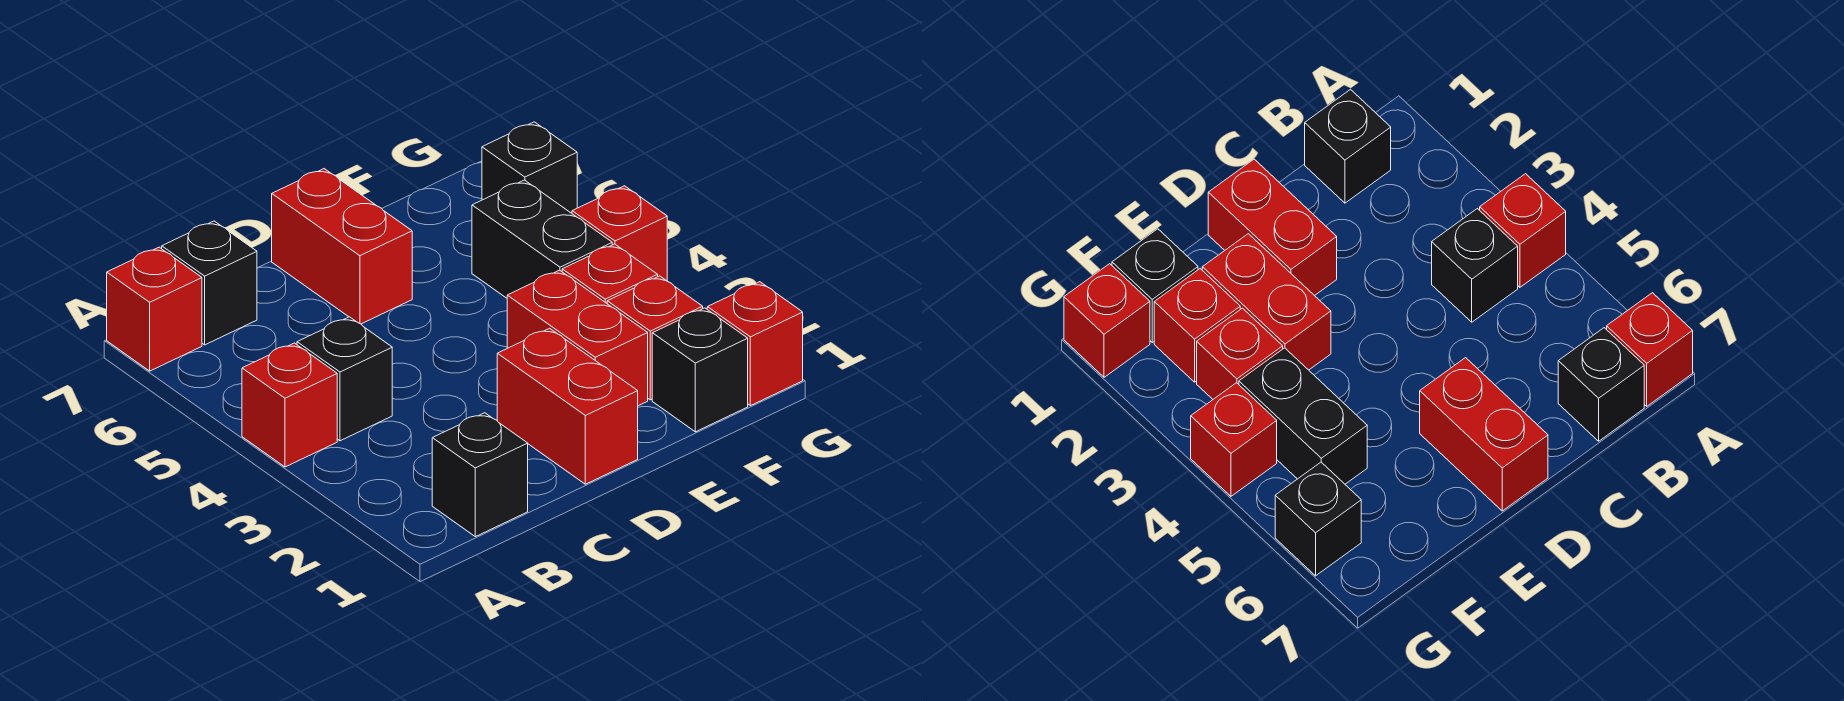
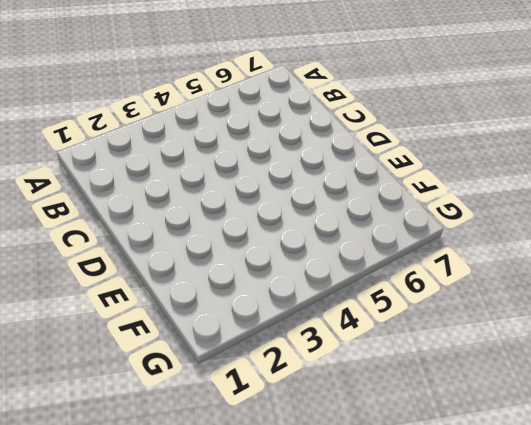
none -> red 1x1 brick [242,343,337,467]
none -> red 1x1 brick [107,247,202,371]
none -> black 1x1 brick [432,413,528,537]

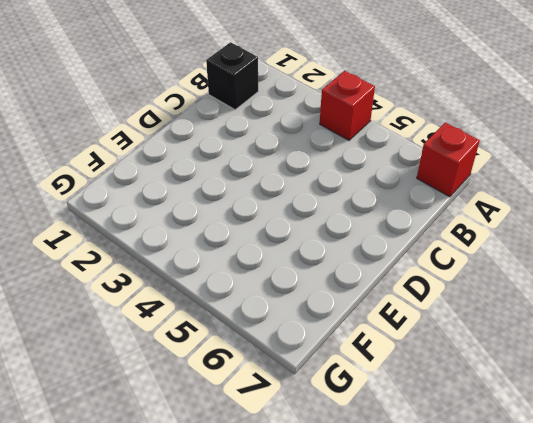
none -> black 1x1 brick [297,317,392,441]
none -> black 1x1 brick [162,221,257,345]
none -> red 1x2 brick [497,328,638,484]

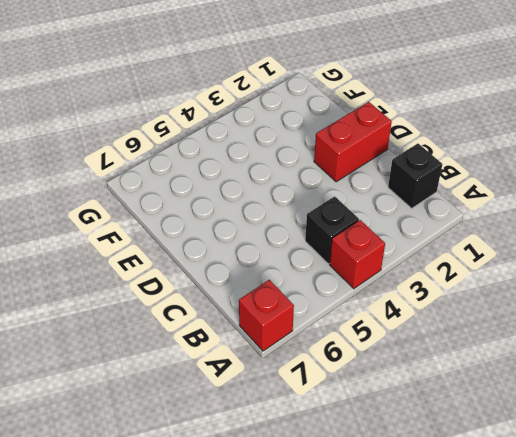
none -> black 1x1 brick [162,221,257,345]
none -> red 1x2 brick [272,169,412,324]
none -> red 1x2 brick [507,270,648,406]

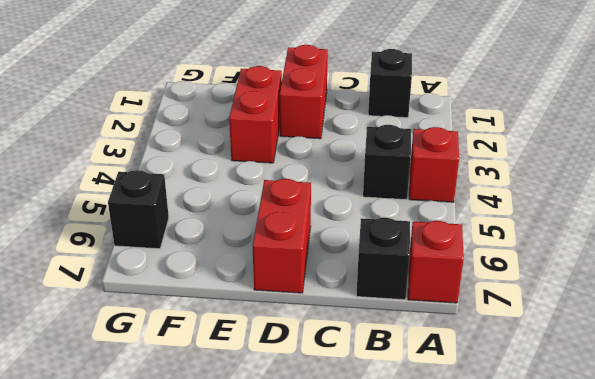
none -> black 1x1 brick [652,308,748,432]
none -> red 1x1 brick [607,276,703,400]
none -> red 1x1 brick [562,244,658,303]

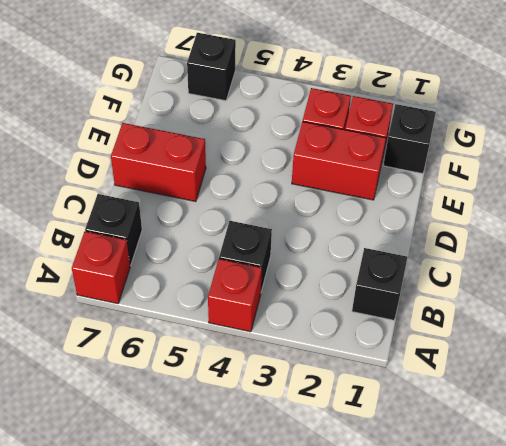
none -> red 1x2 brick [497,328,638,484]
none -> black 1x2 brick [472,180,612,298]
none -> red 1x1 brick [707,282,803,406]

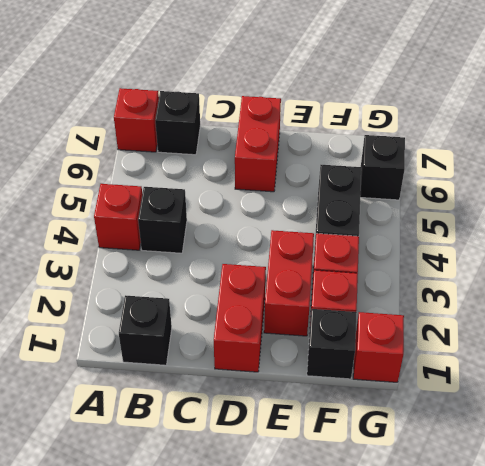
none -> red 1x1 brick [572,186,667,281]

